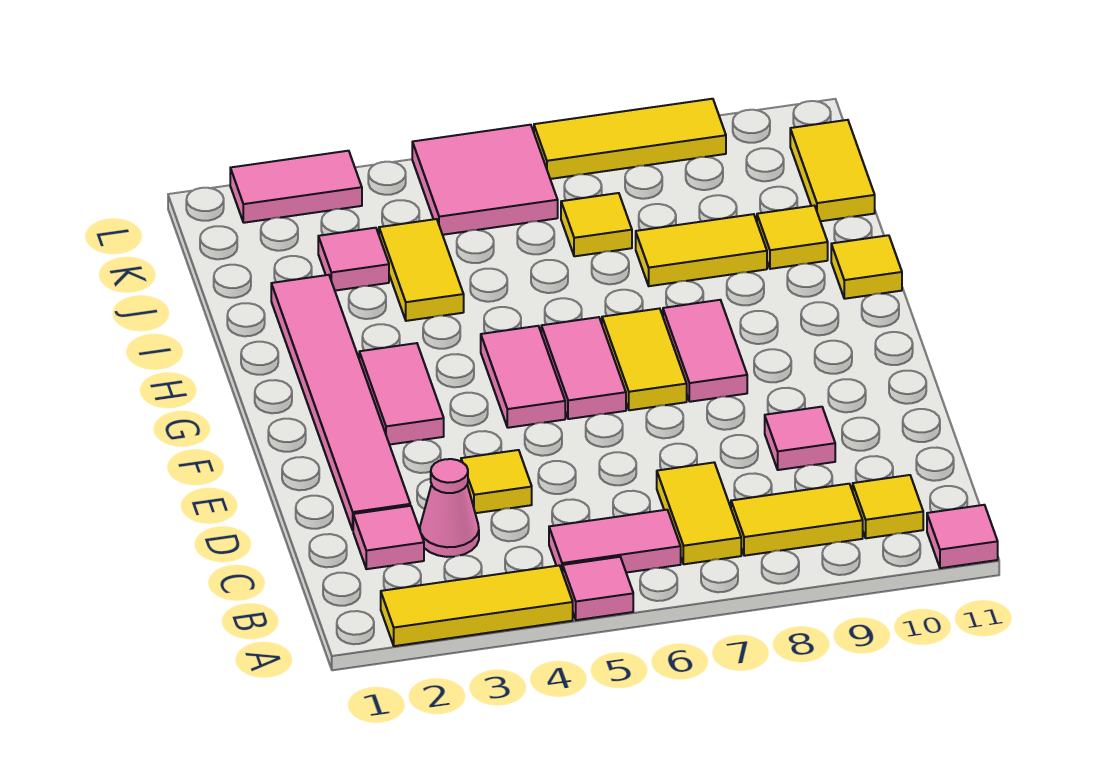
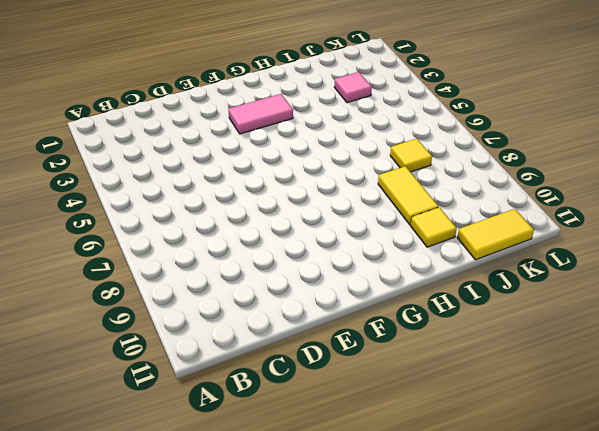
none -> yellow 1x3 tile [381,565,573,646]
none -> pink 1x1 tile [563,557,633,620]
none -> pink 1x1 tile [927,505,998,568]

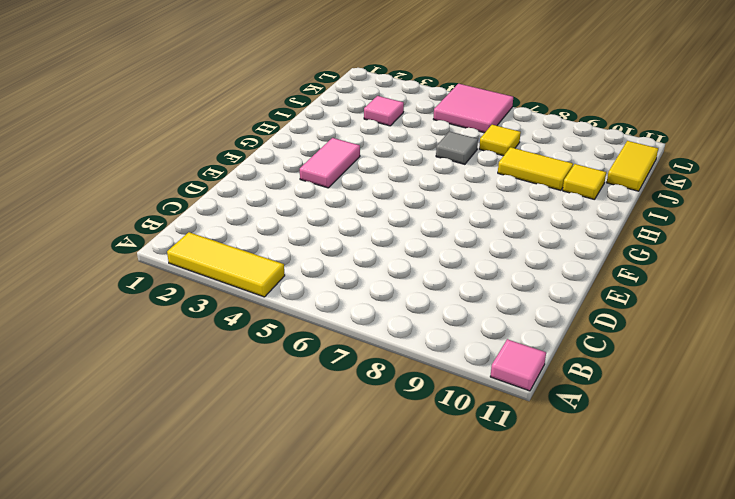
grey 1x1 tile [436,131,478,164] -> none
none -> pink 1x1 tile [563,557,633,620]
none -> pink 1x2 tile [549,510,681,573]
none -> yellow 1x2 tile [657,463,741,564]

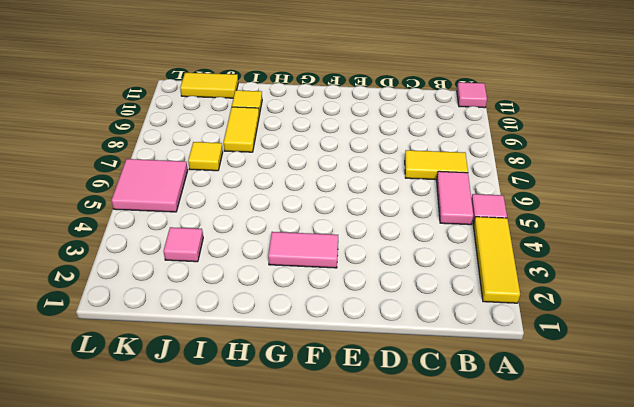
none -> yellow 1x2 tile [731,484,863,556]
none -> yellow 1x1 tile [853,475,923,538]
none -> pink 1x1 tile [353,506,424,569]

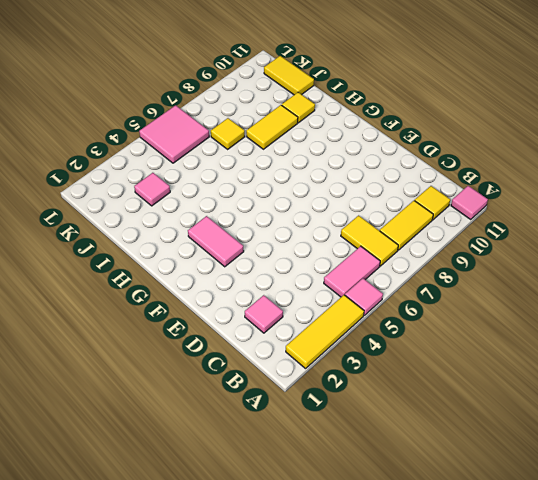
none -> pink 1x1 cone [420,459,479,557]
none -> pink 1x6 tile [271,275,410,530]
none -> yellow 1x1 tile [461,450,532,513]

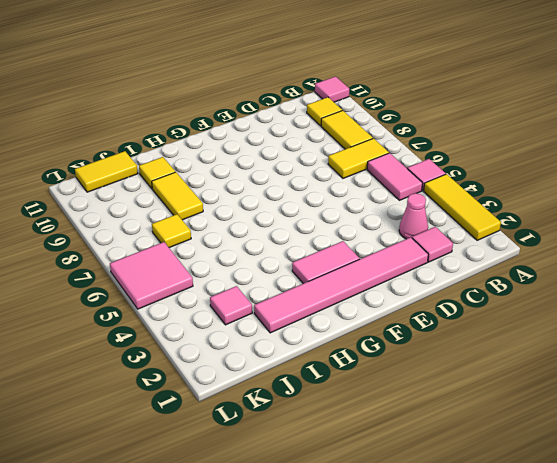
none -> yellow 1x1 tile [461,450,532,513]
none -> pink 1x1 tile [765,407,835,470]
none -> pink 1x2 tile [481,326,565,428]

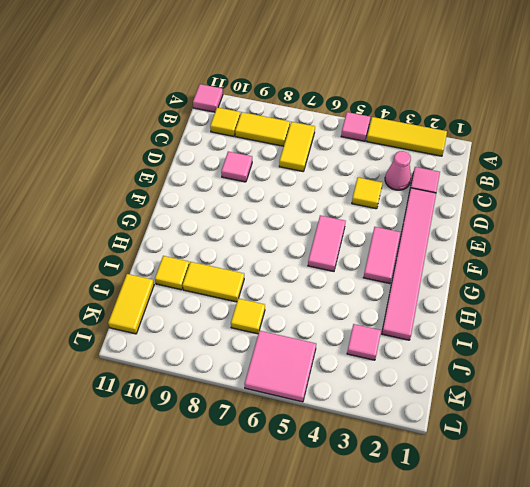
none -> pink 1x2 tile [549,510,681,573]
none -> pink 1x2 tile [541,317,626,419]
none -> yellow 1x2 tile [602,308,687,410]

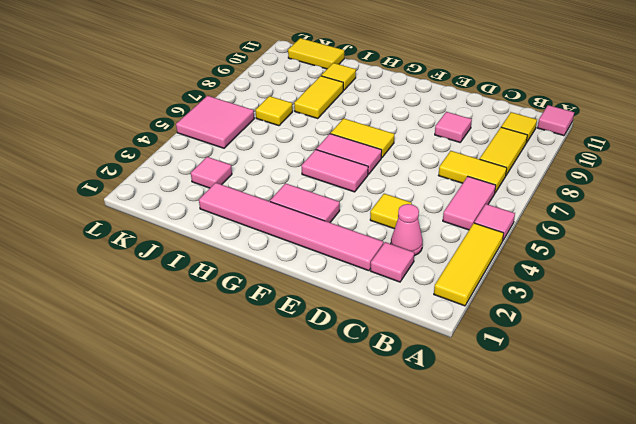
none -> pink 1x2 tile [663,300,747,402]
none -> yellow 1x1 tile [831,235,902,299]
none -> yellow 1x2 tile [379,219,464,321]

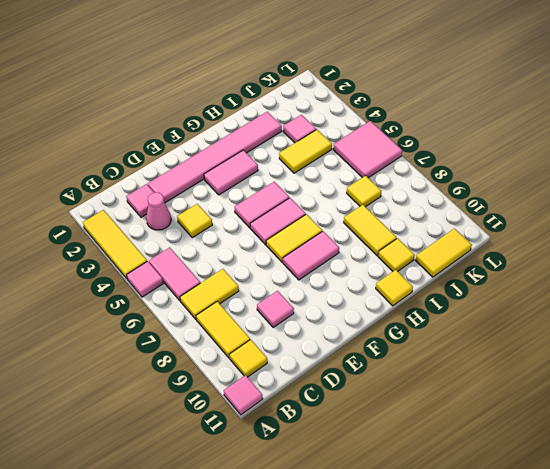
none -> pink 1x2 tile [230,151,362,223]
none -> yellow 1x3 tile [534,99,726,179]

